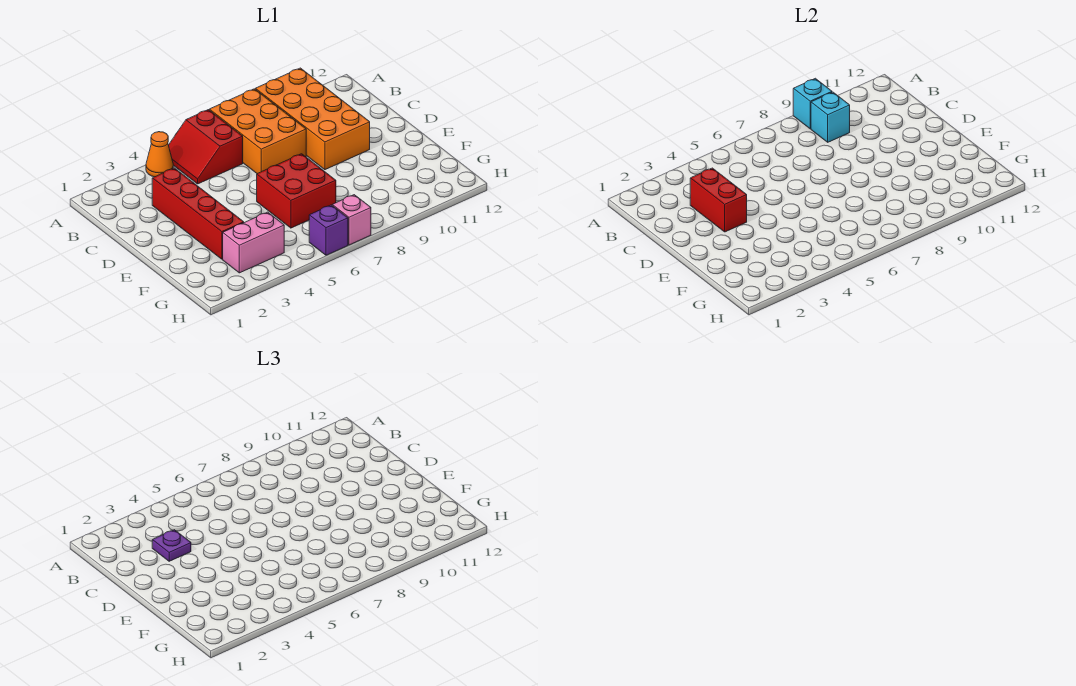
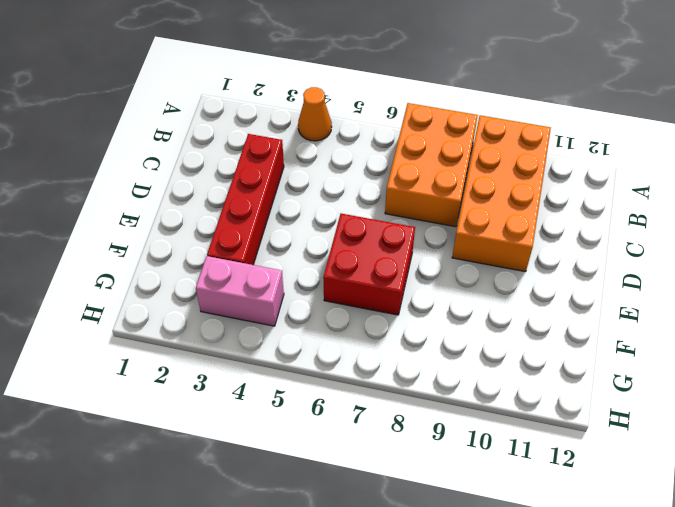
none -> red 2x2 slope [169,110,243,184]
none -> purple 1x1 brick [309,205,348,255]
none -> pink 1x1 brick [332,195,371,245]

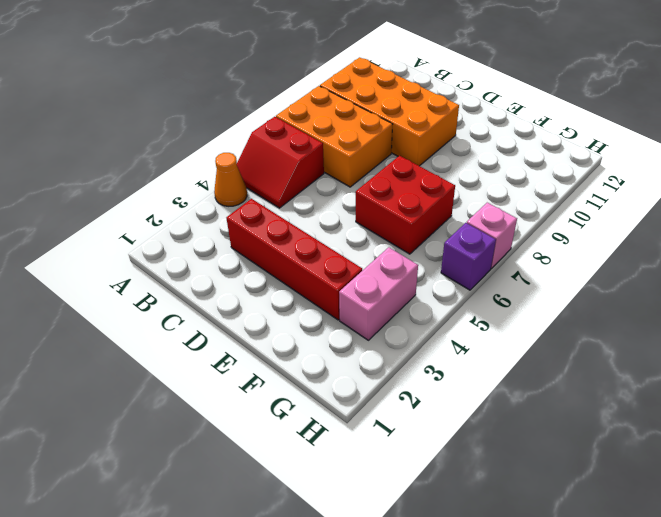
none -> cyan 1x1 brick [793,78,832,129]
none -> cyan 1x1 brick [811,92,850,142]
none -> red 1x2 brick [690,168,747,232]

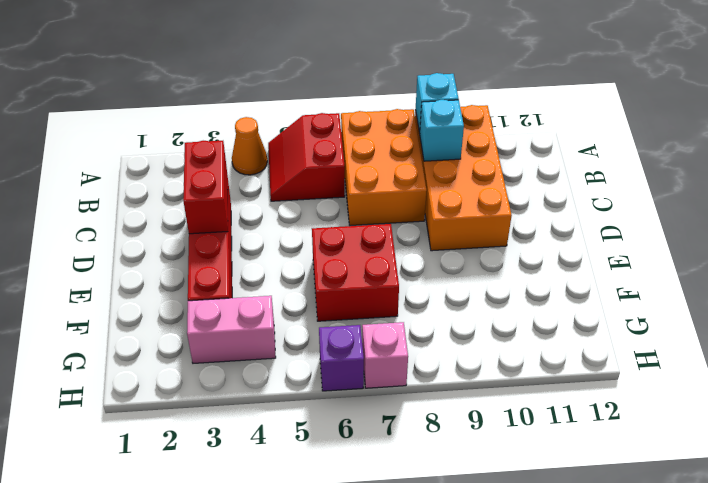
none -> purple 1x1 plate [152,530,191,561]

